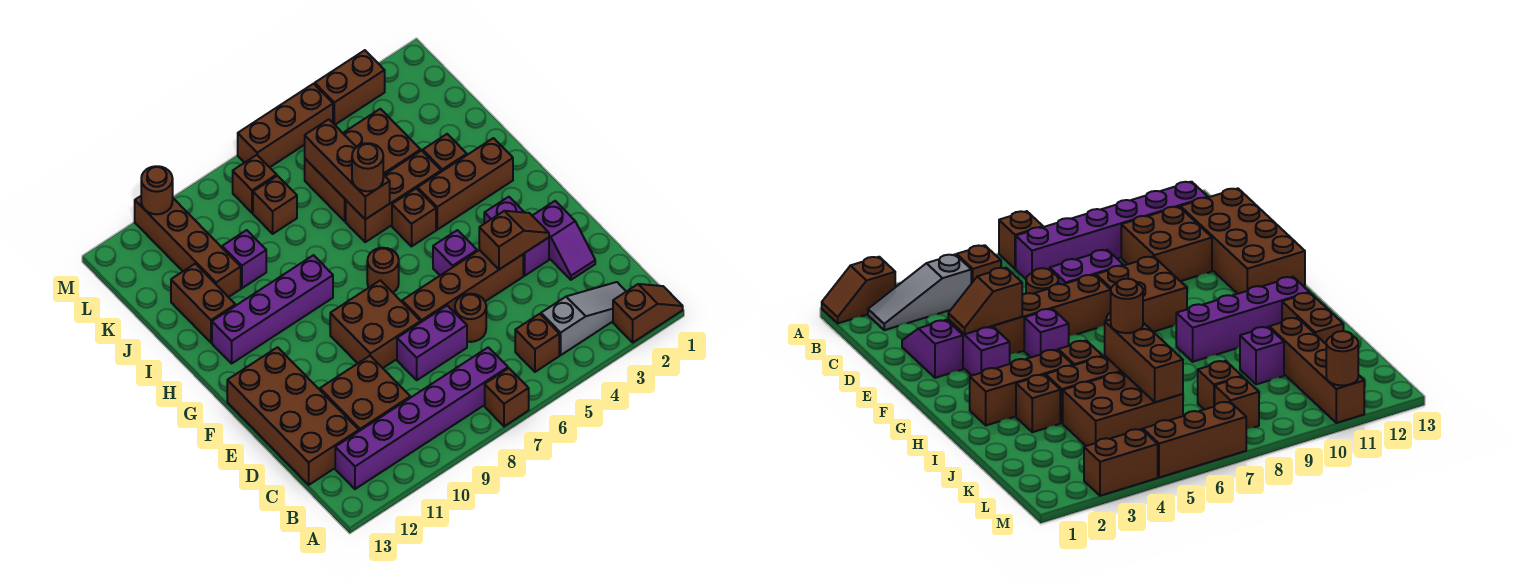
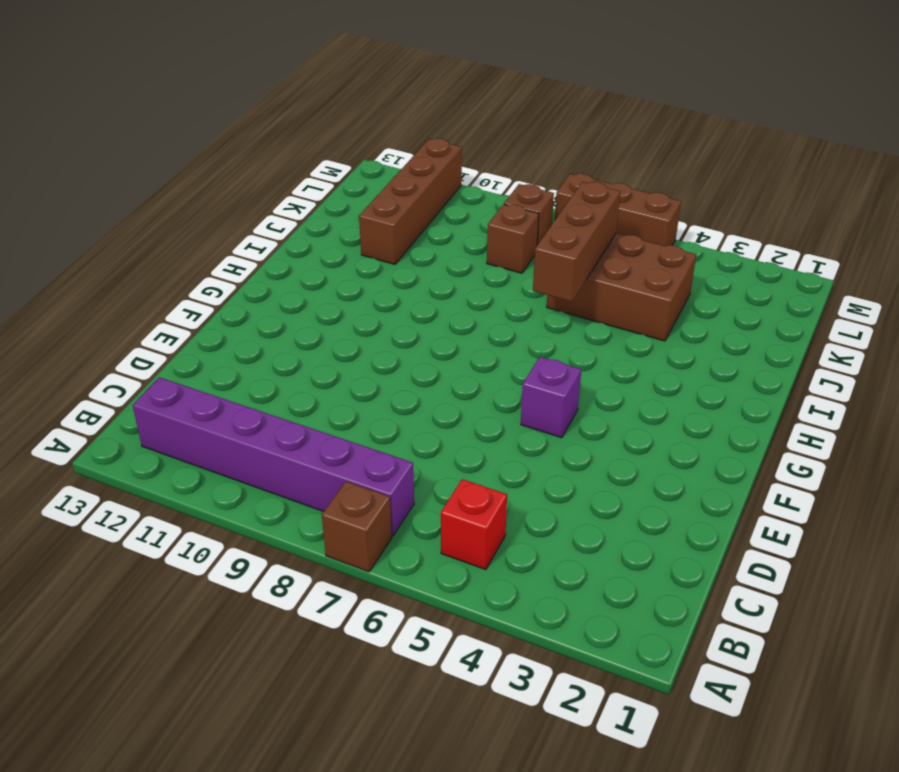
red 1x1 brick [441,479,507,570] -> brown 1x1 brick [515,314,559,372]
none -> brown 1x2 slope [613,284,683,342]
none -> grey 1x3 slope [541,282,626,355]
none -> brown 2x2 brick [320,356,410,431]
none -> brown 2x4 brick [227,347,359,485]

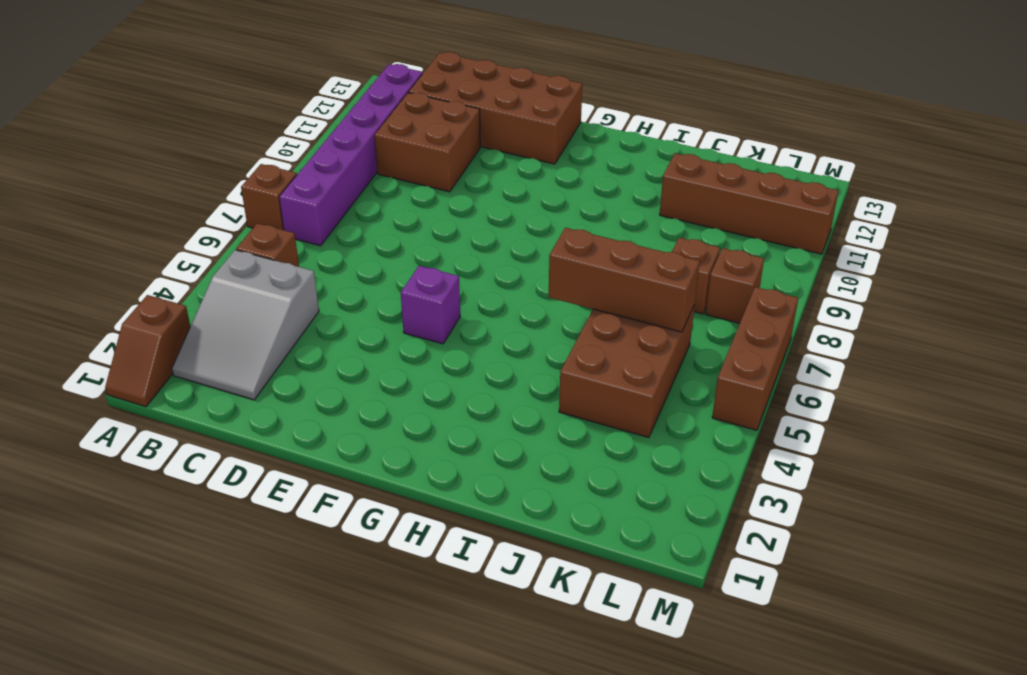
grey 2x3 slope [172,250,319,400] -> grey 1x3 slope [541,282,626,355]
none -> purple 1x2 slope [532,201,595,280]
none -> brown 1x1 round brick [455,294,486,342]
none -> purple 1x2 brick [397,305,467,380]
none -> purple 1x2 brick [484,197,549,276]

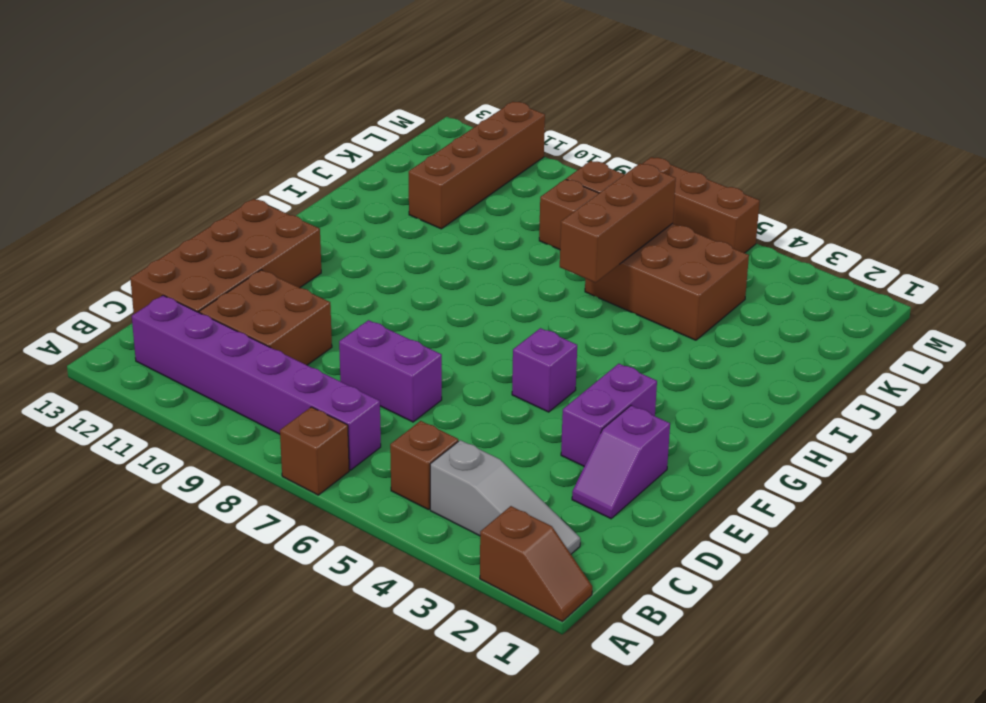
none -> brown 1x1 round brick [455,294,486,342]
none -> brown 1x4 brick [402,250,523,322]
none -> brown 2x2 brick [330,280,421,368]
none -> brown 1x1 round brick [367,248,399,293]

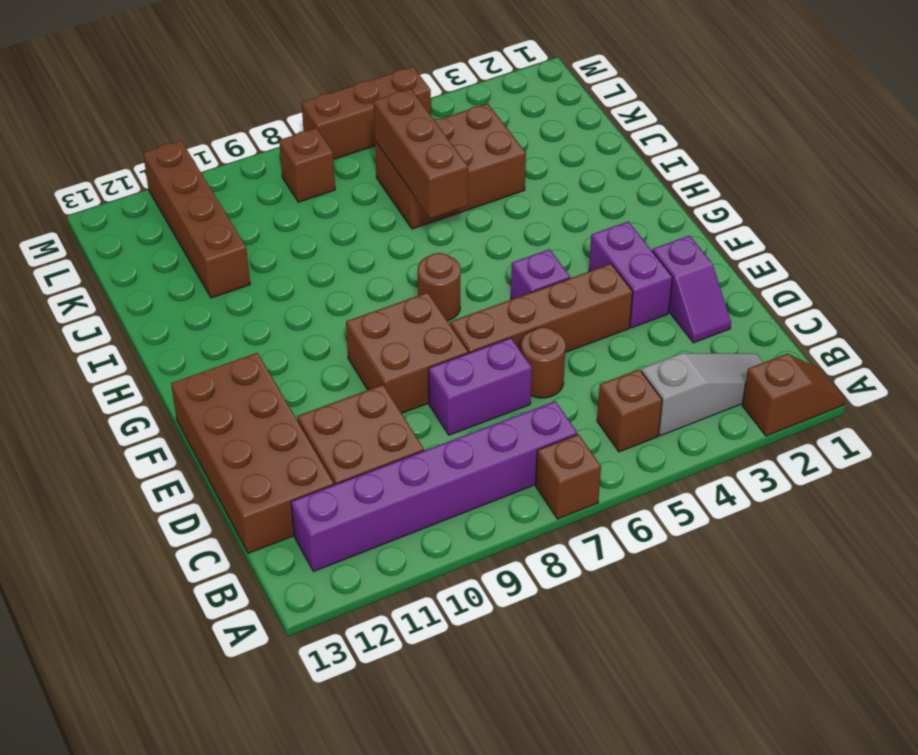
none -> brown 1x3 brick [418,138,513,230]
none -> brown 1x1 brick [392,188,436,246]
none -> purple 1x4 brick [212,255,333,363]
none -> brown 1x1 brick [423,134,467,172]

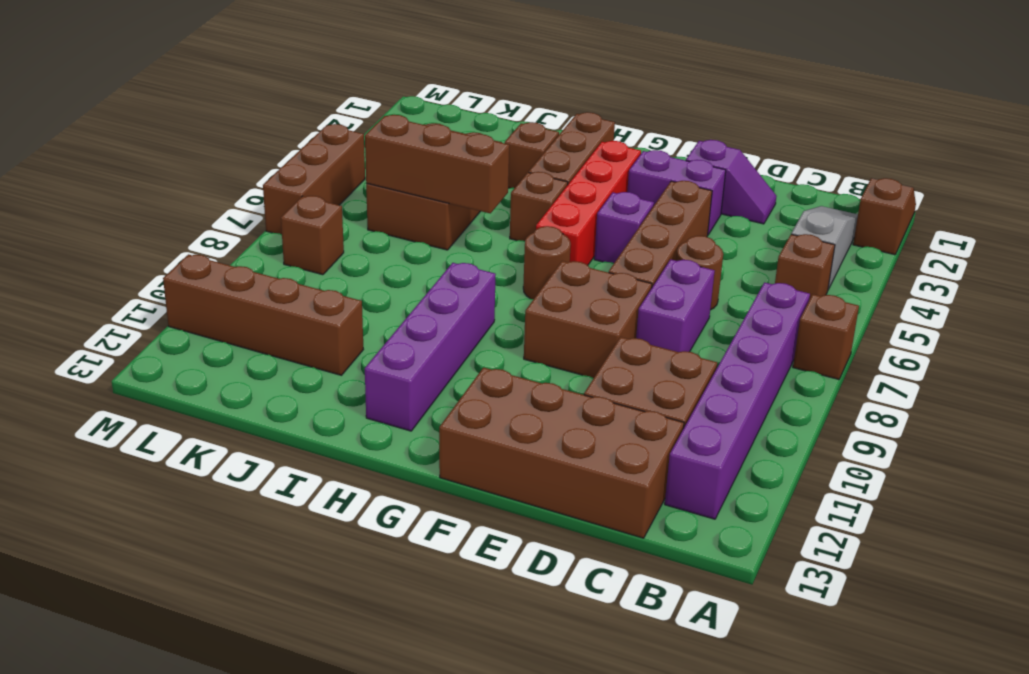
red 1x4 brick [536,141,641,265] -> none
none -> brown 1x3 brick [346,151,441,242]
none -> brown 1x2 brick [171,264,235,343]
none -> purple 1x1 brick [222,230,266,288]
none -> brown 1x1 brick [253,176,297,234]

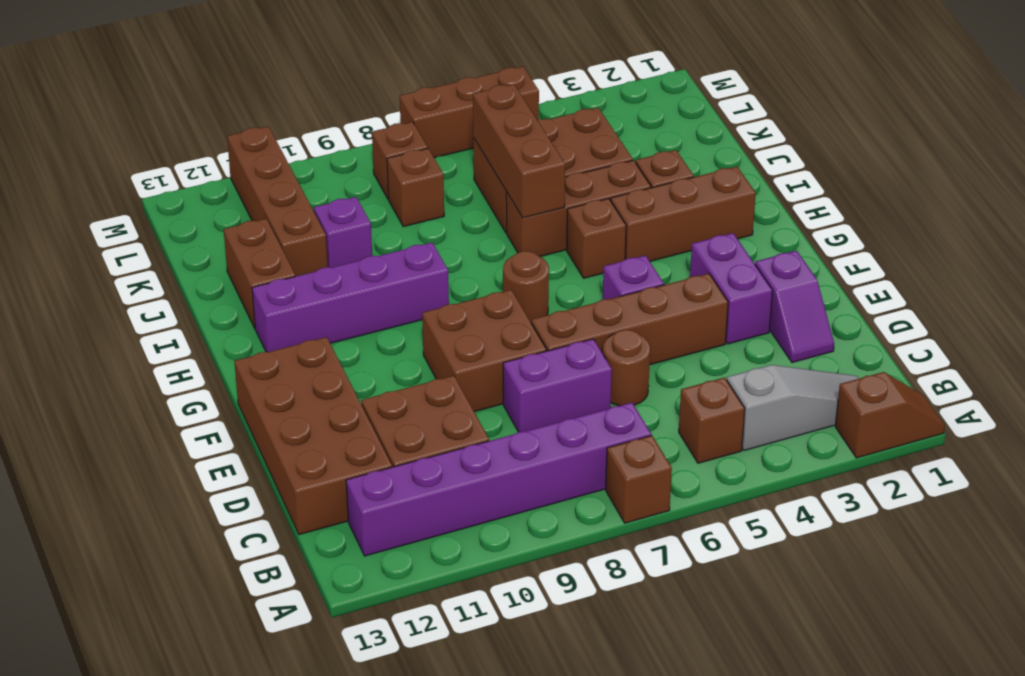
none -> brown 1x2 brick [315,50,385,125]
none -> brown 1x2 slope [479,211,549,270]
none -> brown 1x1 round brick [141,166,173,214]
none -> brown 1x1 round brick [352,143,383,191]

